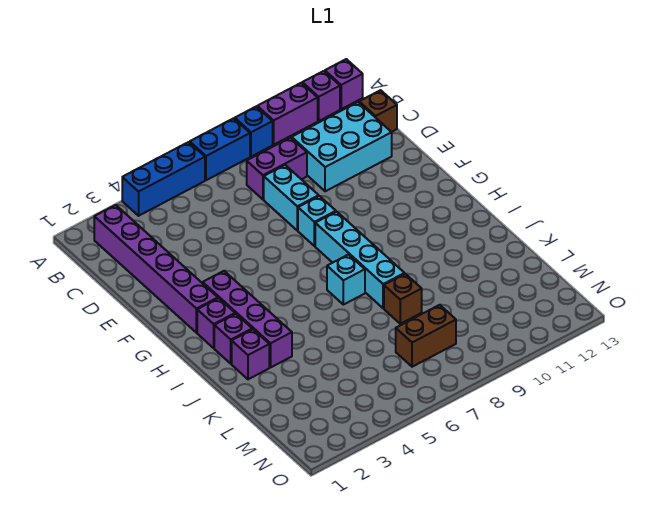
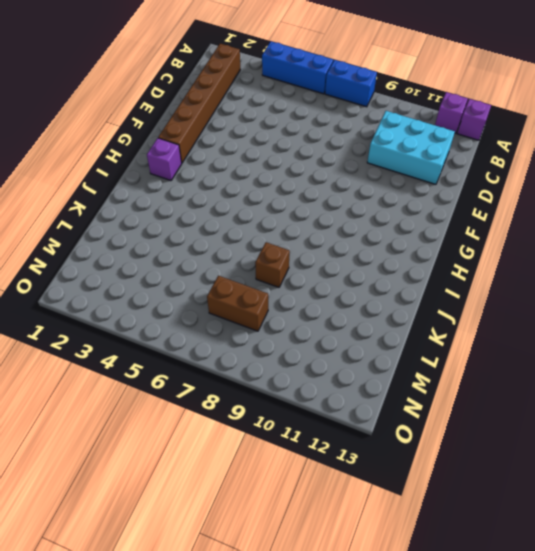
brown 1x6 brick [158,44,240,163] -> purple 1x6 brick [94,205,218,333]
none -> blue 1x1 brick [235,107,273,157]
none -> purple 1x2 brick [257,83,318,145]
none -> purple 1x2 brick [247,138,307,199]

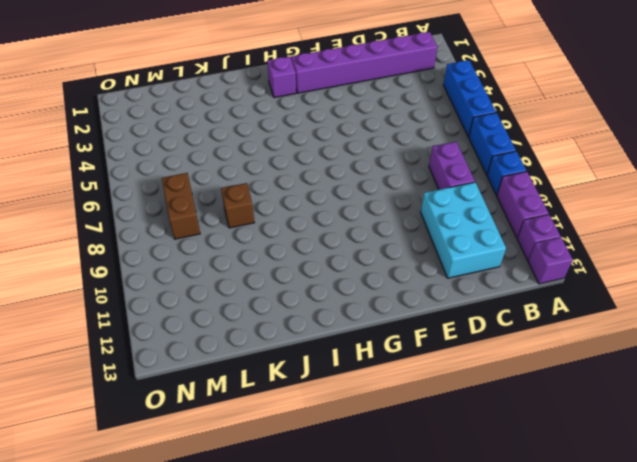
none -> brown 1x1 brick [359,90,397,132]
none -> cyan 1x2 brick [264,165,319,231]
none -> cyan 1x1 brick [298,196,336,246]

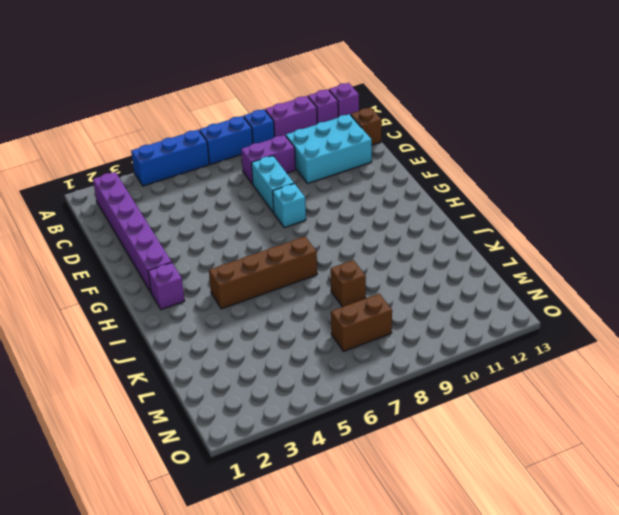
brown 1x4 brick [209,237,317,309] -> cyan 1x1 brick [327,255,365,305]
none -> purple 1x4 brick [203,271,292,367]
none -> cyan 1x4 brick [315,212,405,308]
none -> purple 1x1 brick [214,314,252,364]

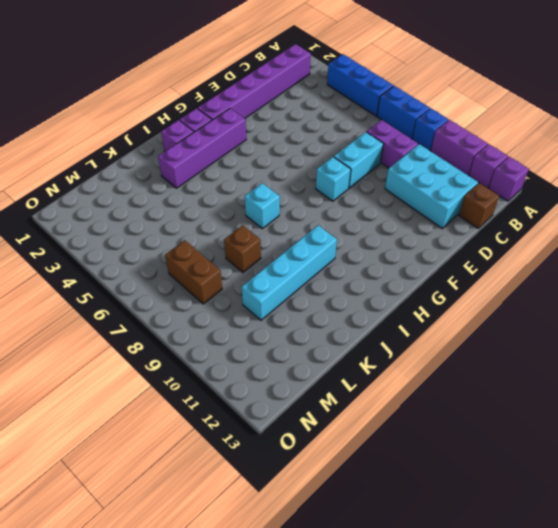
cyan 1x4 brick [242,225,337,320] -> cyan 1x4 brick moved to [315,212,405,308]
none -> purple 1x1 brick [232,329,269,379]

